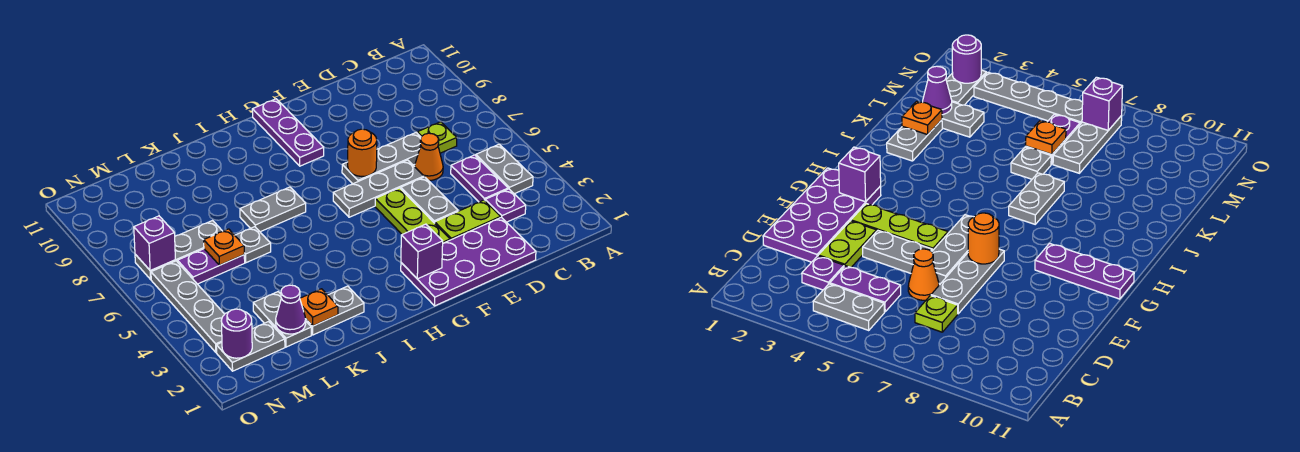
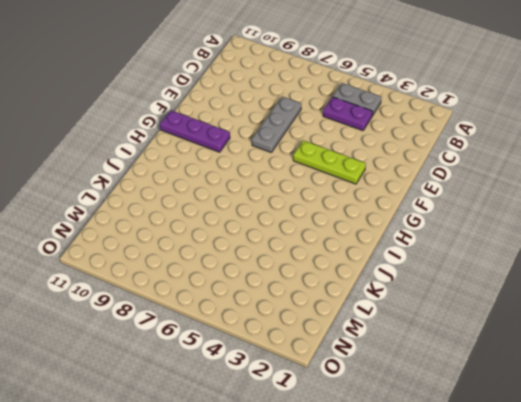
none -> purple 1x1 plate [485,189,526,222]
none -> lime 1x1 plate [417,122,457,153]
none -> purple 2x4 plate [401,217,536,306]

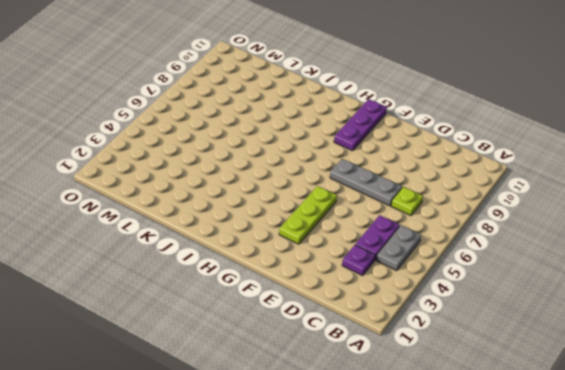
none -> purple 2x4 plate [401,217,536,306]
none -> lime 1x2 plate [435,200,501,240]
none -> orange 1x1 cone [415,133,443,180]

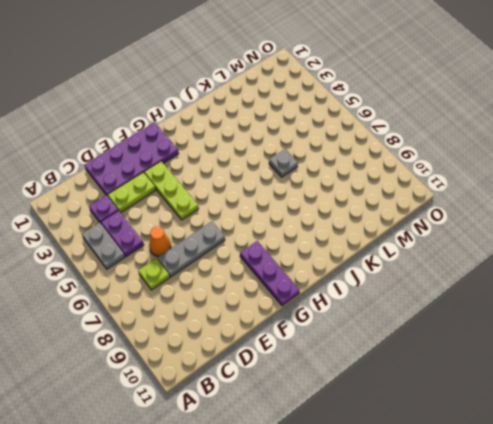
none -> grey 1x2 plate [401,177,458,223]
none -> grey 1x3 plate [333,160,424,217]
none -> grey 1x2 plate [240,187,306,232]

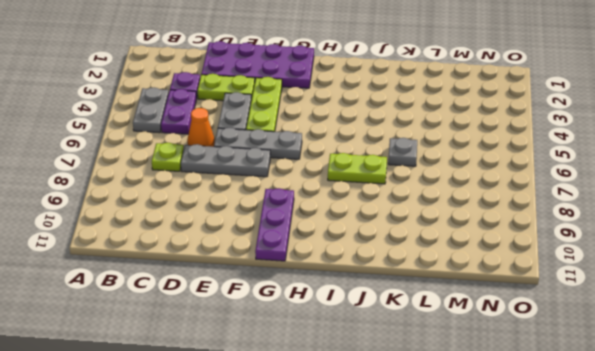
lime 1x2 plate [328,153,387,184] -> grey 1x2 plate [240,187,306,232]
none -> grey 1x2 plate [306,286,364,335]
none -> grey 1x2 plate [253,292,311,347]
none -> purple 1x2 plate [178,249,245,284]

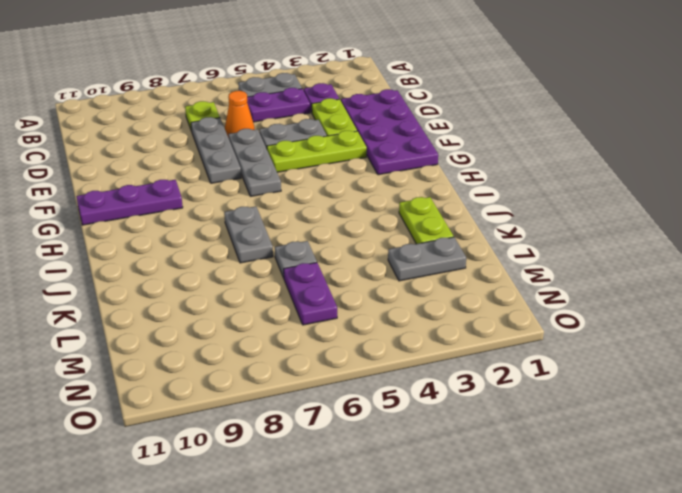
lime 1x2 plate [399,197,454,244] -> grey 1x2 plate [306,286,364,335]
none -> grey 1x3 plate [135,221,222,279]
none -> grey 1x2 plate [216,322,285,371]
none -> grey 1x4 plate [151,261,224,352]

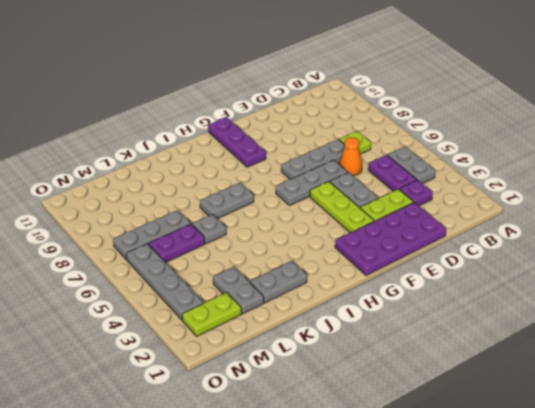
lime 1x2 plate [182,292,241,336] -> grey 1x2 plate [216,322,285,371]
none -> orange 1x1 round brick [348,129,377,176]
none -> purple 1x1 brick [401,224,443,279]
none -> orange 1x1 plate [300,289,338,326]

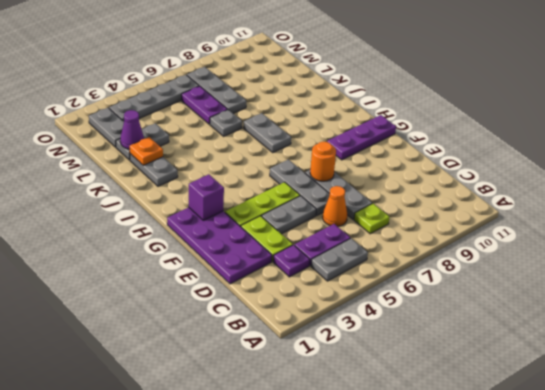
none -> orange 1x1 plate [204,229,244,265]
none -> purple 1x1 round brick [221,309,252,358]
none -> purple 1x1 brick [134,216,175,271]

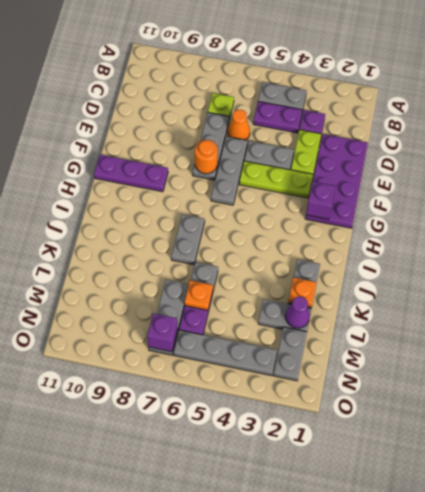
none -> purple 1x1 round brick [221,309,252,358]

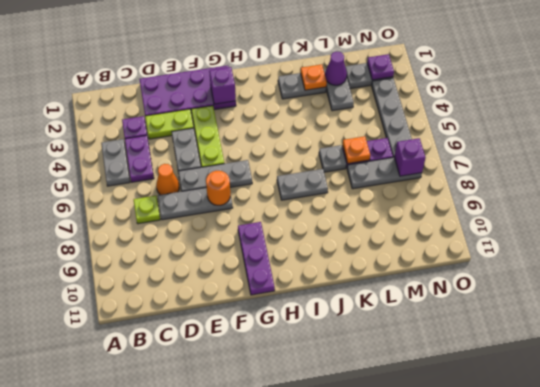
purple 1x1 plate [367,54,394,80] -> purple 1x1 round brick [221,309,252,358]

